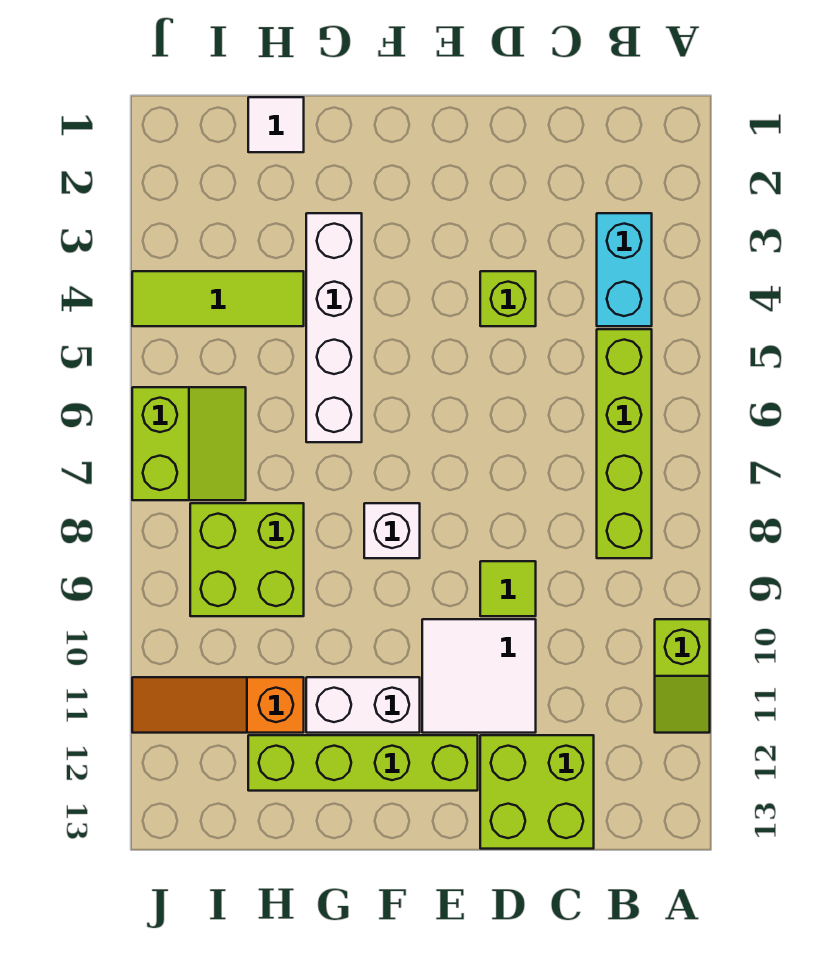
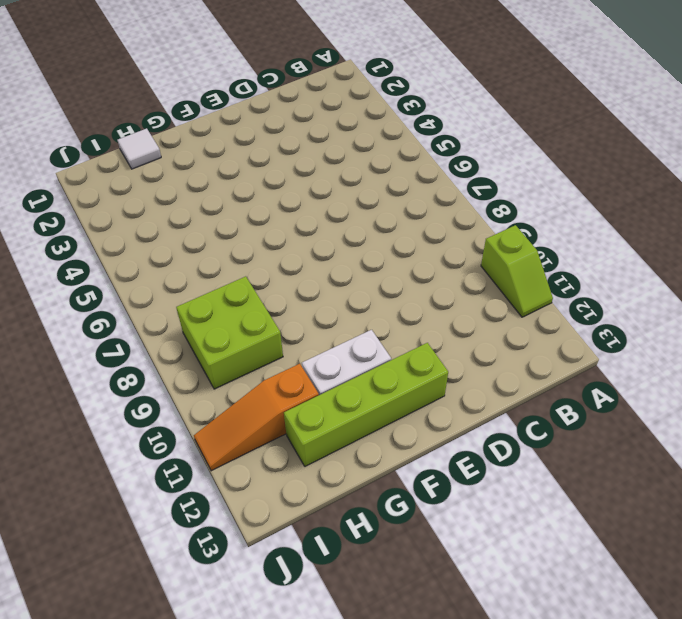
none -> cyan 1x2 brick [597,213,652,326]
none -> lime 1x4 brick [597,329,652,558]
none -> lime 2x2 brick [480,735,594,849]

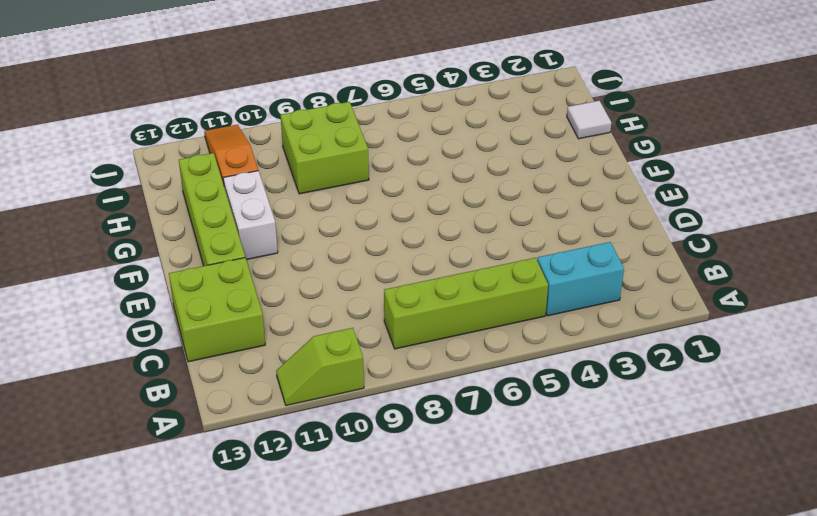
none -> lime 1x1 brick [480,271,536,326]
none -> lime 1x1 tile [480,561,536,616]
none -> white 2x2 tile [422,619,536,733]

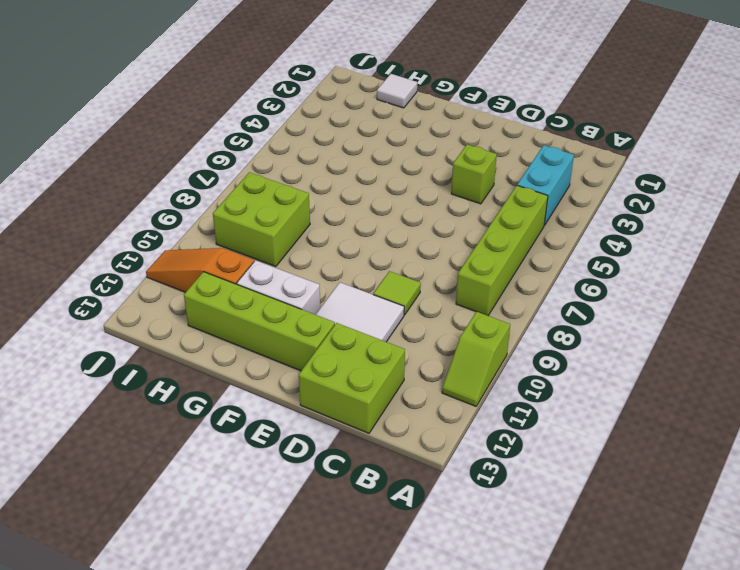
none -> white 1x1 brick [364,503,420,558]
none -> white 1x4 brick [306,213,362,442]
none -> lime 1x3 tile [132,271,304,326]

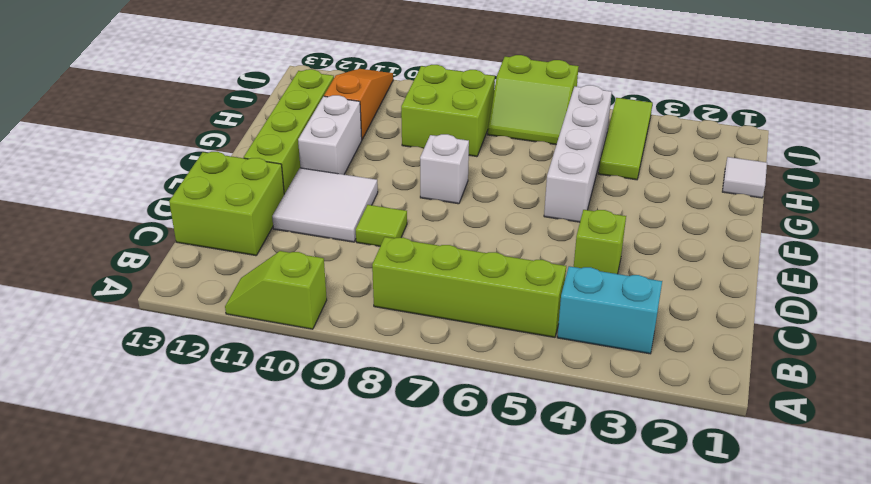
white 1x4 brick [544,85,612,222] -> white 1x4 brick turned to [306,213,362,442]

